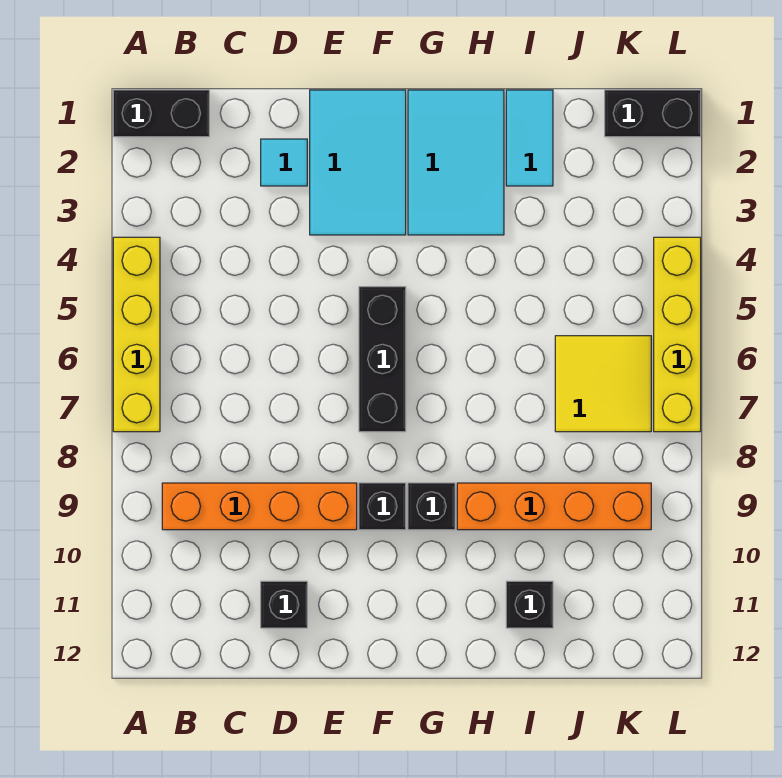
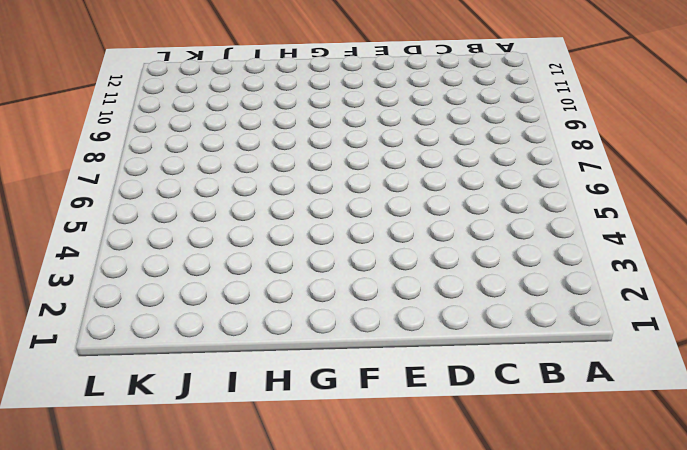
none -> black 1x2 brick [113,90,209,137]
none -> yellow 1x4 brick [113,237,160,432]
none -> orange 1x4 brick [162,483,357,530]

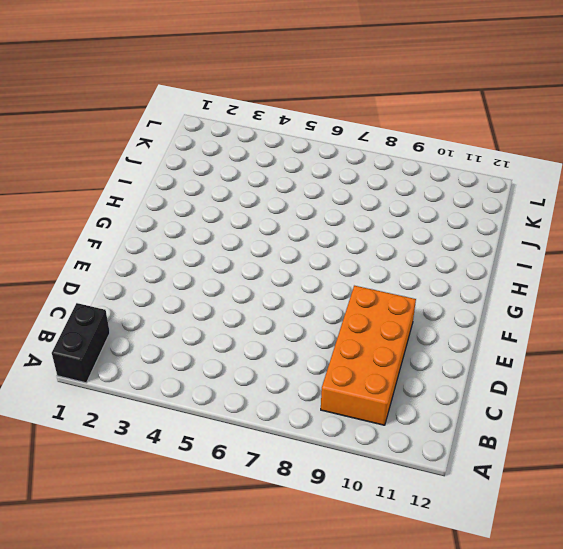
orange 2x4 brick [321,286,416,425] -> orange 1x4 brick [162,483,357,530]
none -> yellow 1x4 brick [113,237,160,432]
none -> cyan 1x1 tile [261,139,307,186]
none -> black 1x1 brick [261,581,307,628]

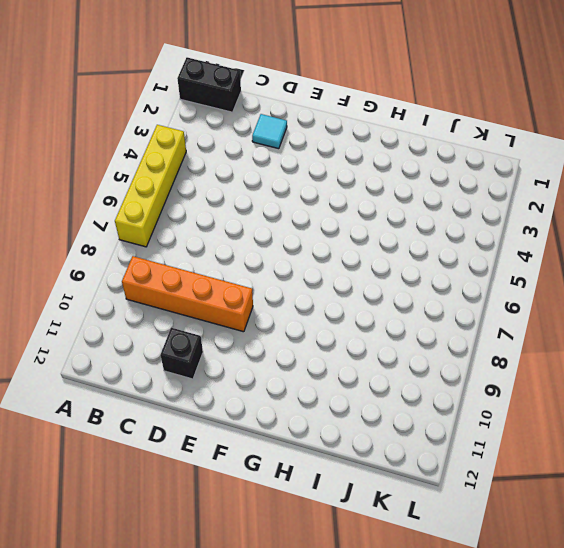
none -> cyan 2x3 tile [310,90,406,235]
none -> black 1x3 brick [359,287,406,432]
none -> black 1x1 brick [359,483,406,530]

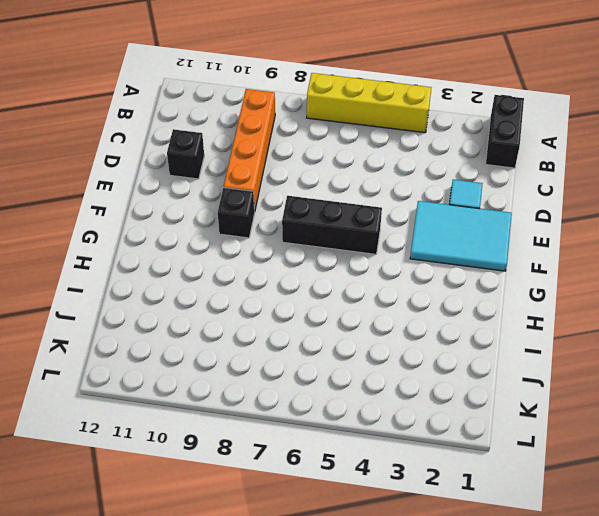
none -> cyan 2x3 tile [408,90,504,235]
none -> black 1x1 brick [408,483,455,530]
none -> orange 1x4 brick [457,483,651,530]

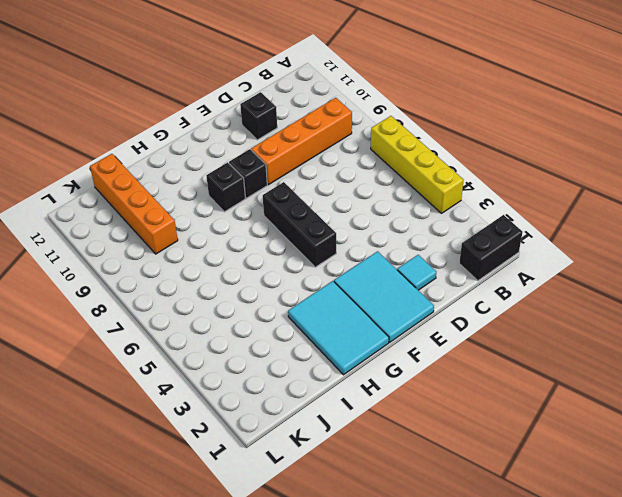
orange 1x4 brick [90,154,178,254] -> orange 1x4 brick turned to [457,483,651,530]
none -> cyan 1x2 tile [506,90,553,186]
none -> black 1x1 brick [506,581,553,628]
none -> yellow 2x2 tile [555,336,651,432]

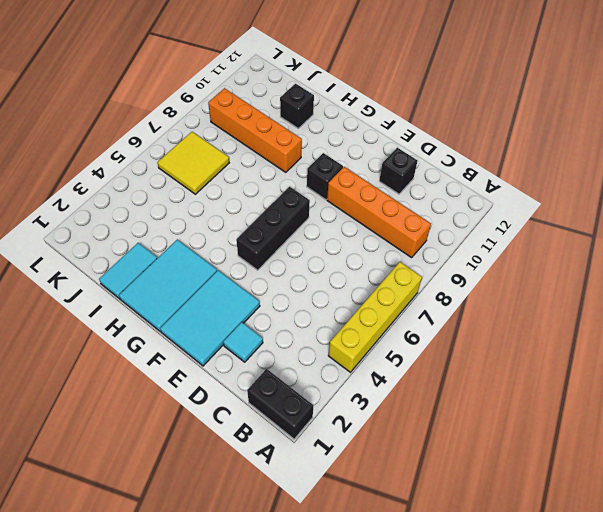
none -> black 1x1 brick [408,483,455,530]
none -> black 1x2 brick [605,90,701,137]
none -> yellow 1x4 brick [654,237,701,432]

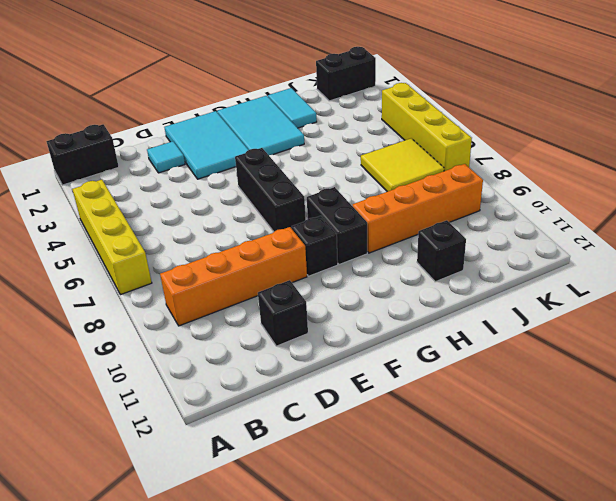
black 1x2 brick [307,187,367,265] -> black 1x1 brick [408,483,455,530]

